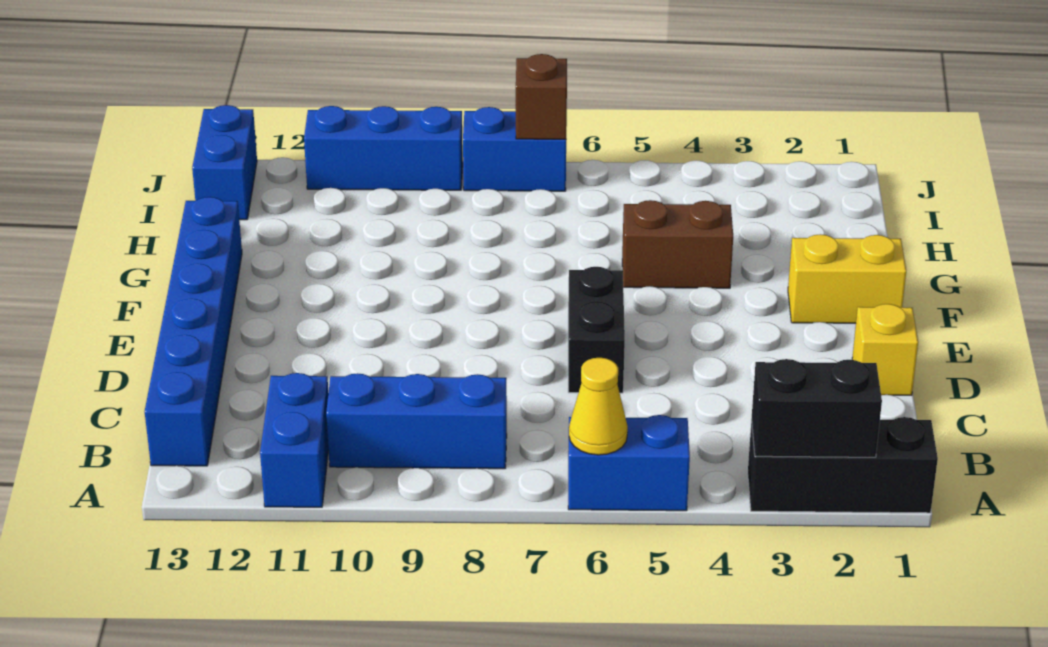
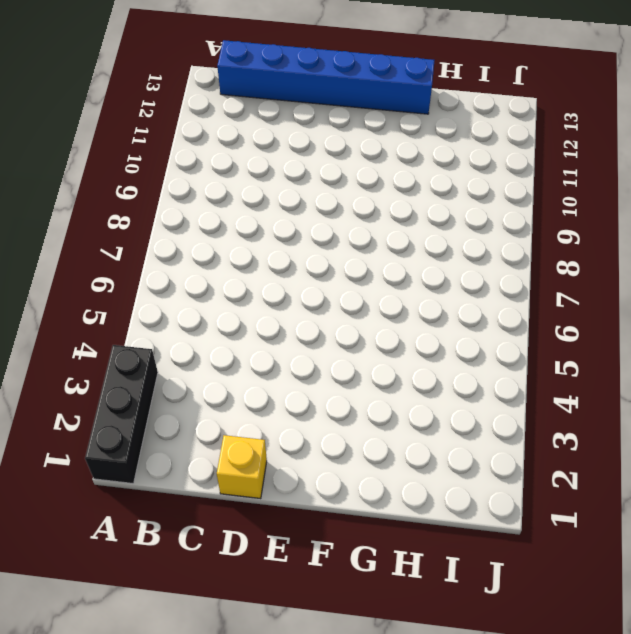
none -> blue 1x2 brick [568,415,690,511]
none -> blue 1x2 brick [260,373,329,507]
none -> blue 1x3 brick [326,373,507,469]

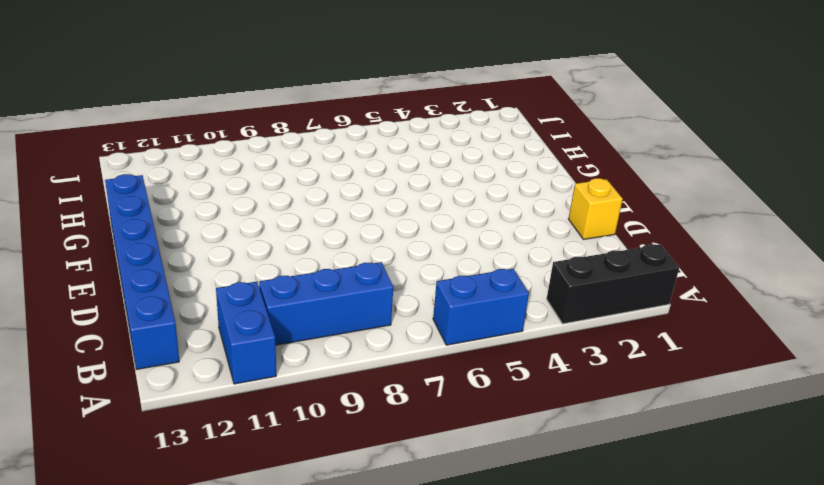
none -> black 1x2 brick [568,267,625,393]
none -> yellow 1x2 brick [788,234,906,323]
none -> brown 1x2 brick [622,200,733,288]

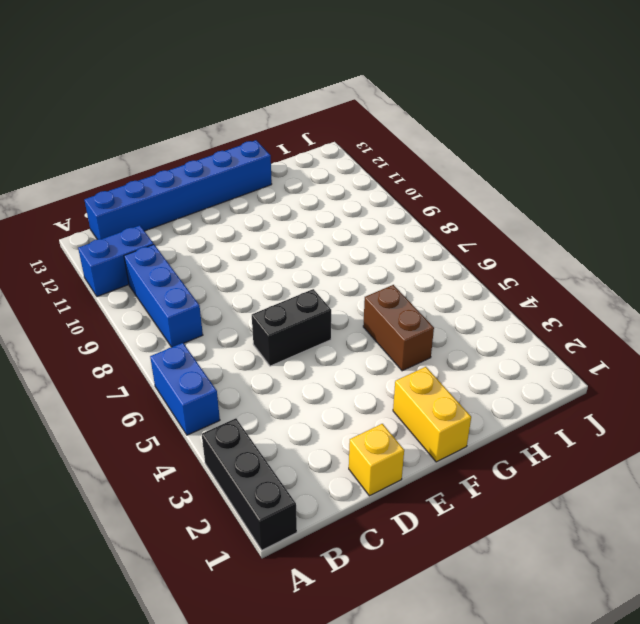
none -> blue 1x2 brick [192,105,257,220]
none -> blue 1x2 brick [463,107,566,191]
none -> blue 1x3 brick [304,106,463,190]

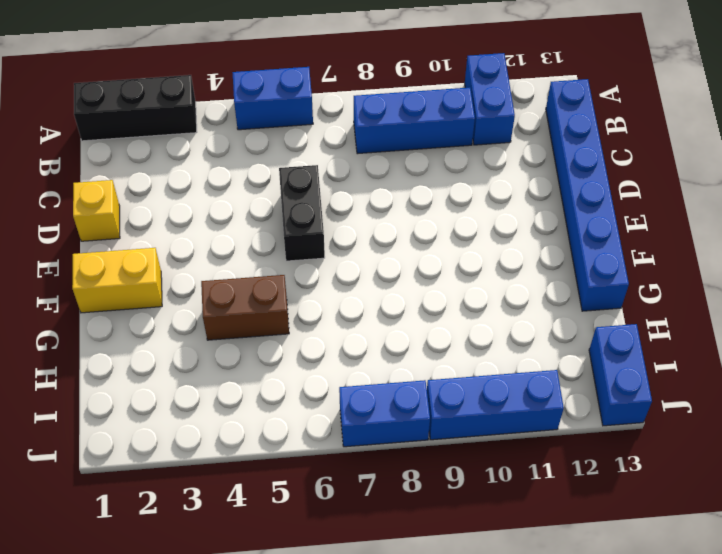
none -> black 1x2 brick [752,359,882,457]
none -> yellow 1x1 cone [569,358,628,455]
none -> brown 1x1 brick [516,54,567,139]

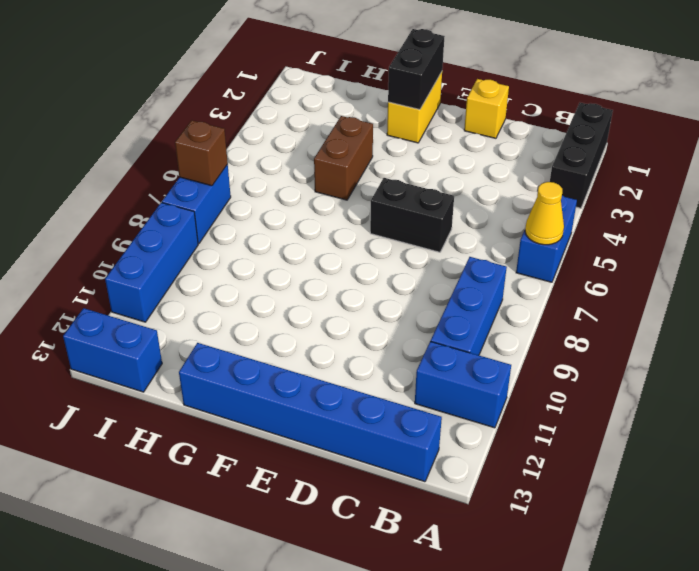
black 1x2 brick [388,29,445,110] -> black 1x2 brick moved to [752,359,882,457]

